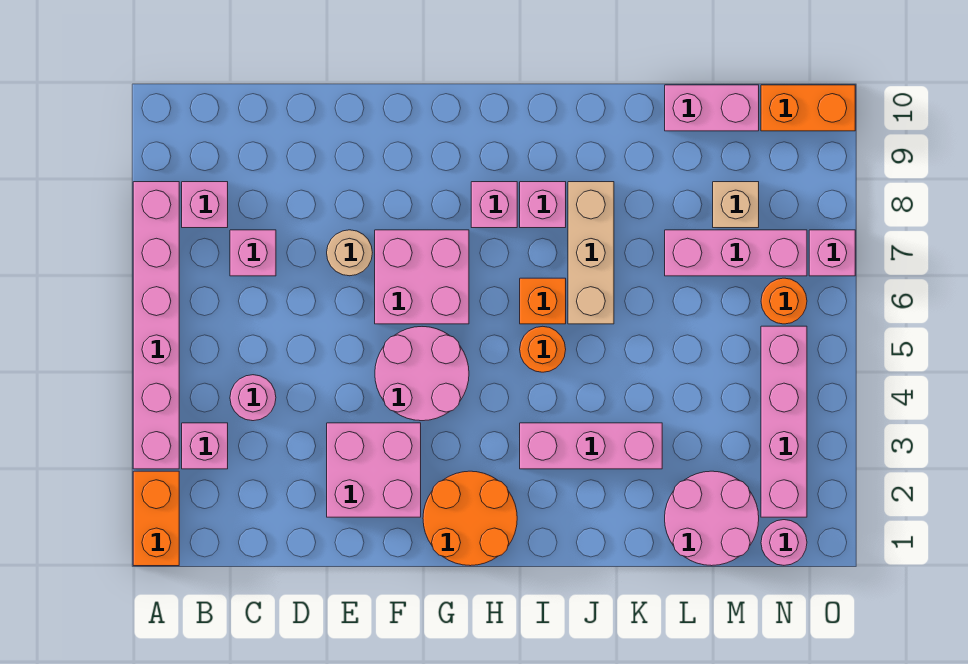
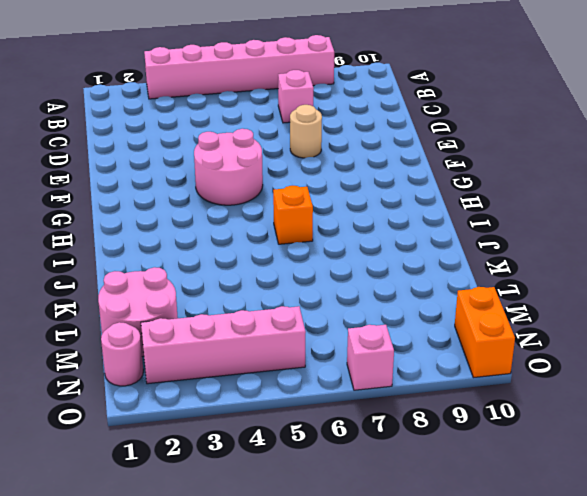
none -> orange 1x2 brick [133,471,179,566]
none -> pink 1x1 brick [182,423,228,469]
none -> pink 1x1 brick [182,182,228,228]

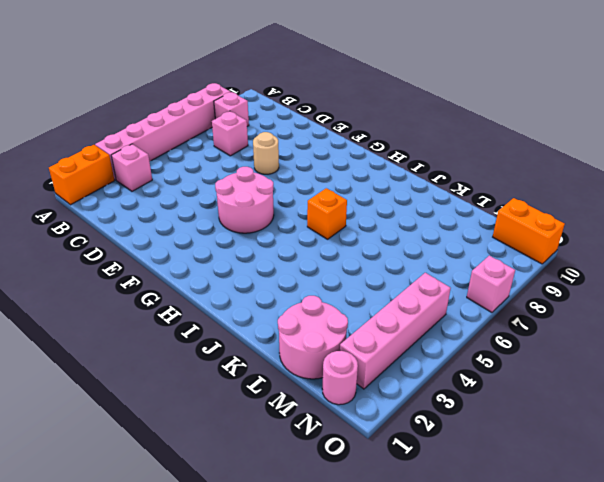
none -> pink 1x1 round brick [230,375,276,421]
none -> pink 2x2 brick [327,423,421,517]
none -> pink 2x2 brick [375,230,469,324]

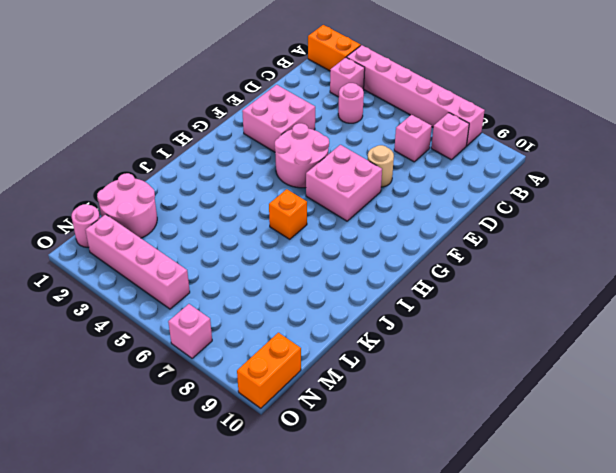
none -> orange 2x2 round brick [423,471,517,566]
none -> pink 1x1 brick [471,182,517,228]
none -> pink 1x3 brick [520,423,662,469]

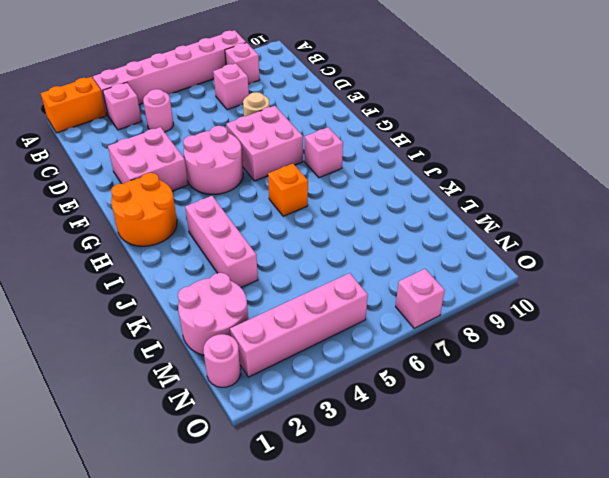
none -> orange 1x1 round brick [520,326,566,372]
none -> pink 1x1 brick [520,182,566,228]
none -> tan 1x3 brick [568,182,614,324]

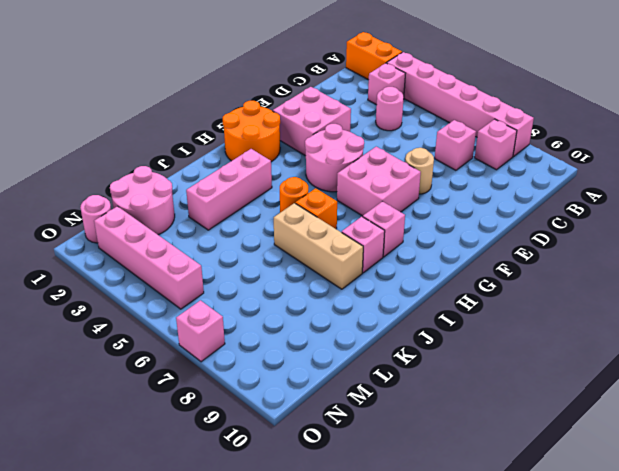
none -> pink 1x3 brick [665,230,807,276]
none -> pink 1x2 brick [665,85,759,131]
none -> tan 1x1 brick [713,182,759,228]

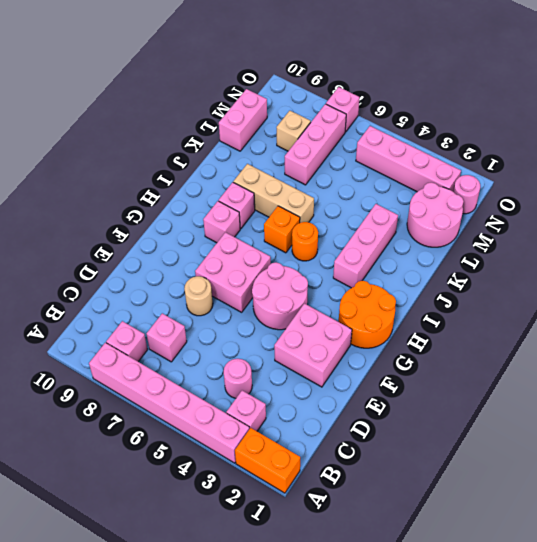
none -> orange 1x1 round brick [761,278,807,324]
none -> orange 1x2 brick [761,85,855,131]

